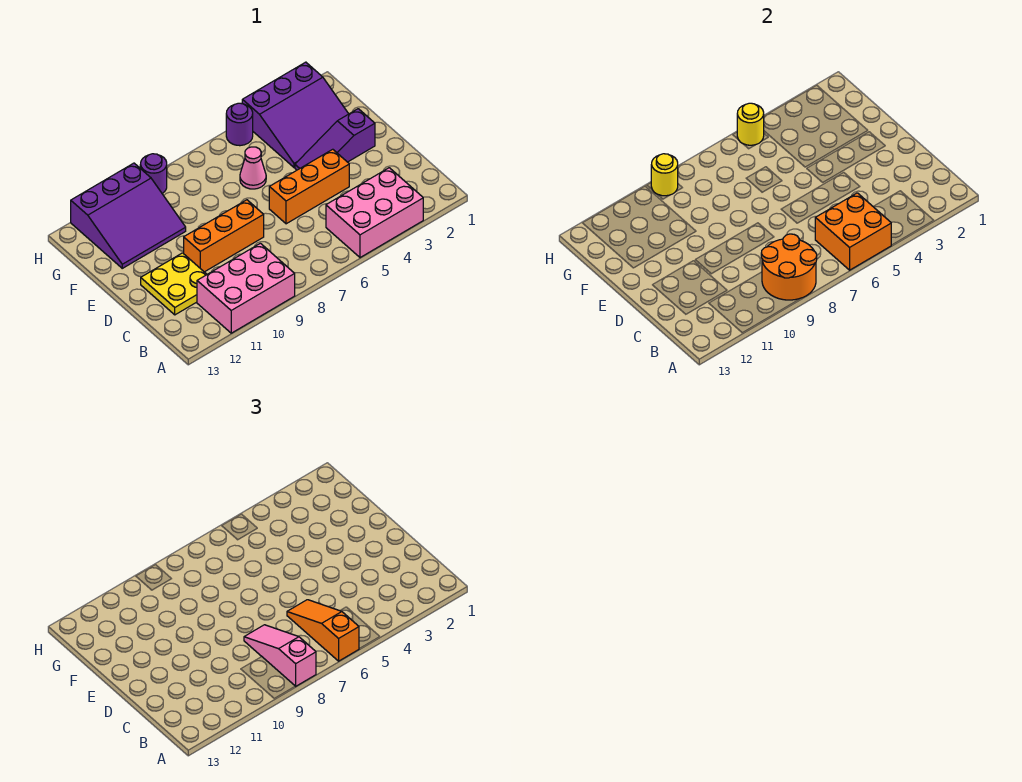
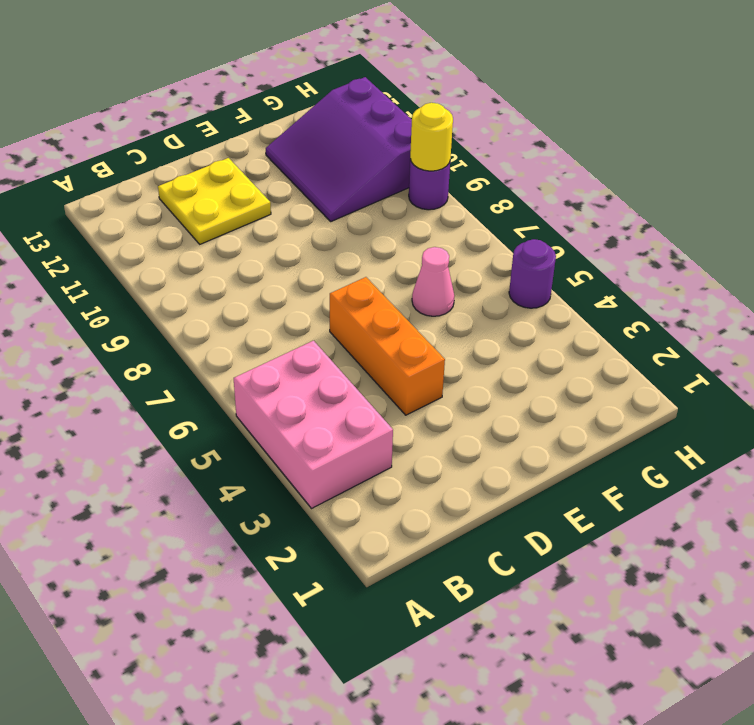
none -> pink 2x3 brick [197,243,295,333]
none -> orange 1x3 brick [184,200,264,272]
none -> purple 1x3 slope [295,109,375,170]

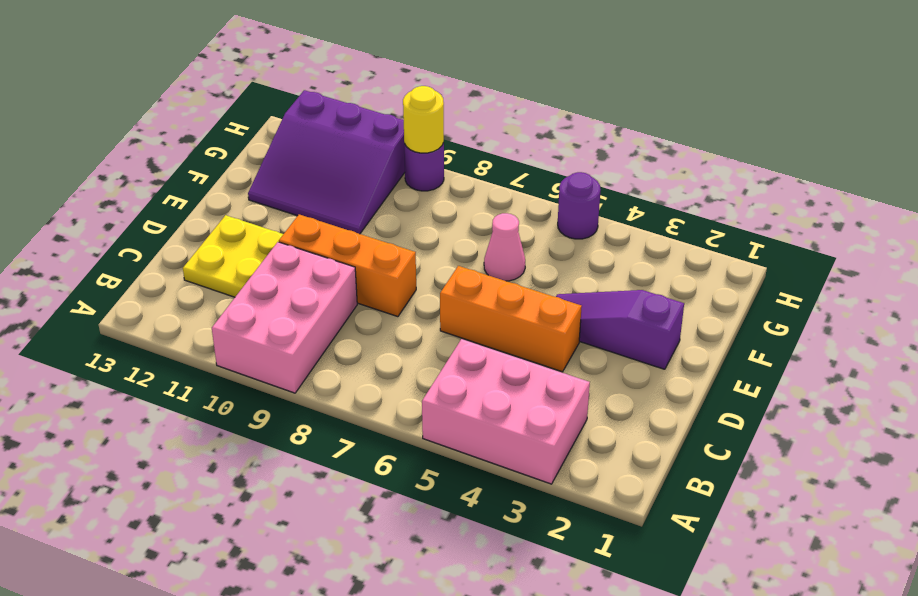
pink 2x3 brick [212,242,357,393] -> pink 2x3 brick turned to [197,243,295,333]
none -> purple 3x3 slope [242,62,348,168]
none -> orange 2x2 brick [815,193,891,270]
none -> orange 2x2 round brick [761,234,817,300]

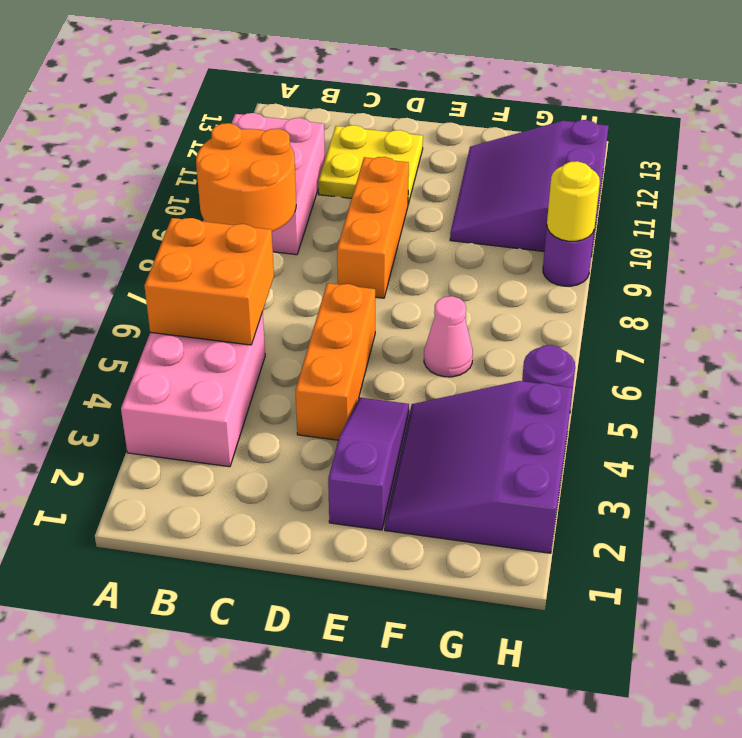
none -> yellow 1x1 round brick [737,103,764,145]
none -> orange 1x3 slope [287,600,359,661]
none -> pink 1x3 slope [244,625,316,686]

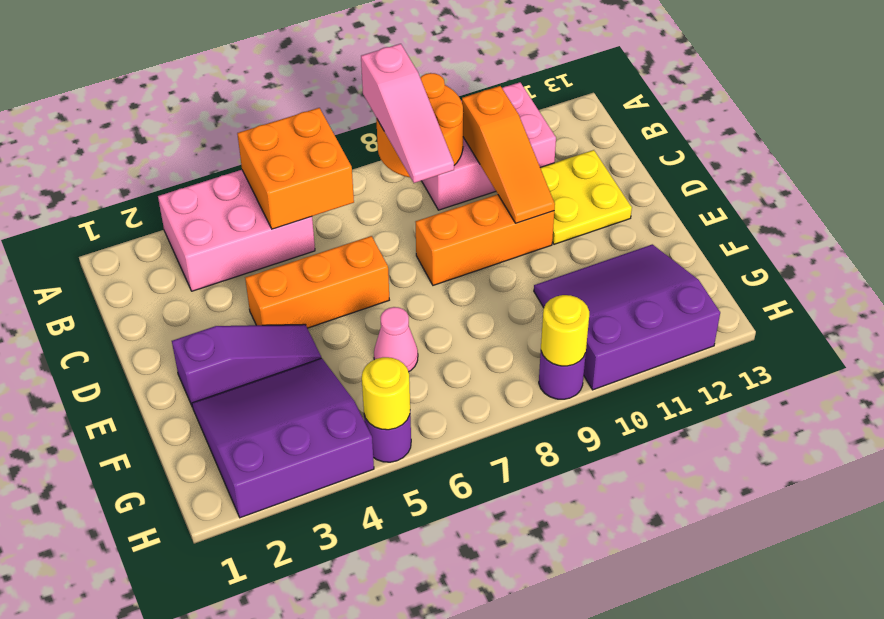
orange 1x3 slope [462,86,555,223] -> orange 1x3 slope moved to [287,600,359,661]

